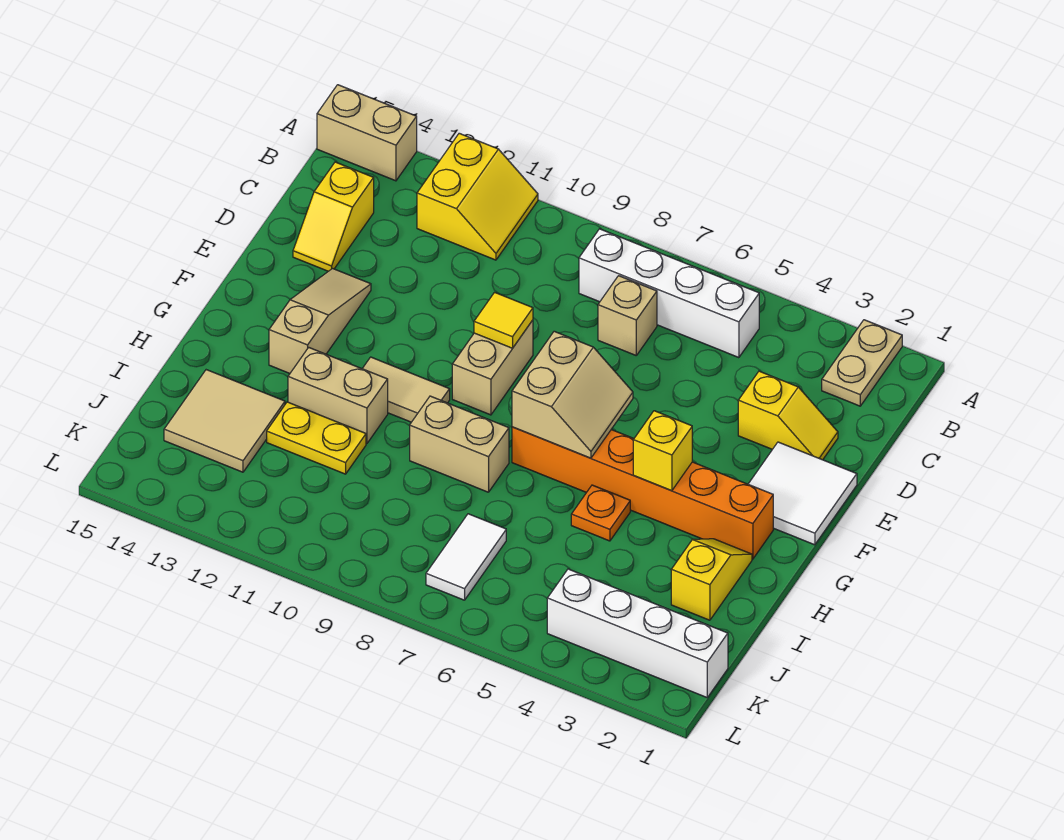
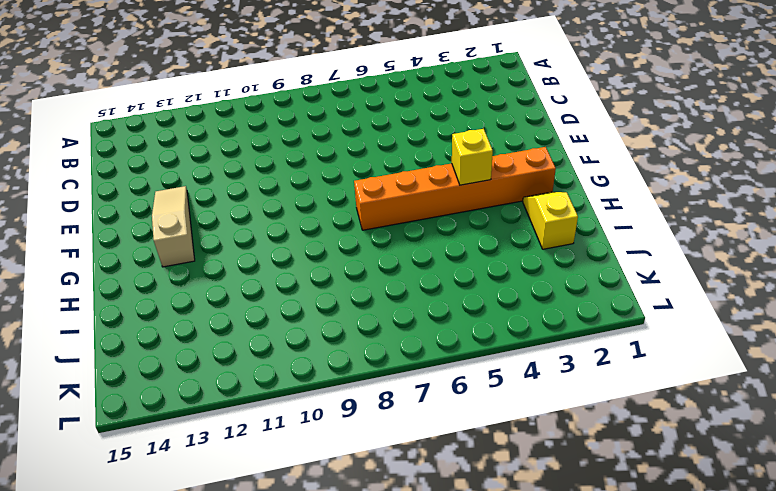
none -> tan 1x2 plate [822,320,902,406]
none -> yellow 2x2 slope [417,133,538,260]
none -> tan 1x2 brick [317,85,417,181]

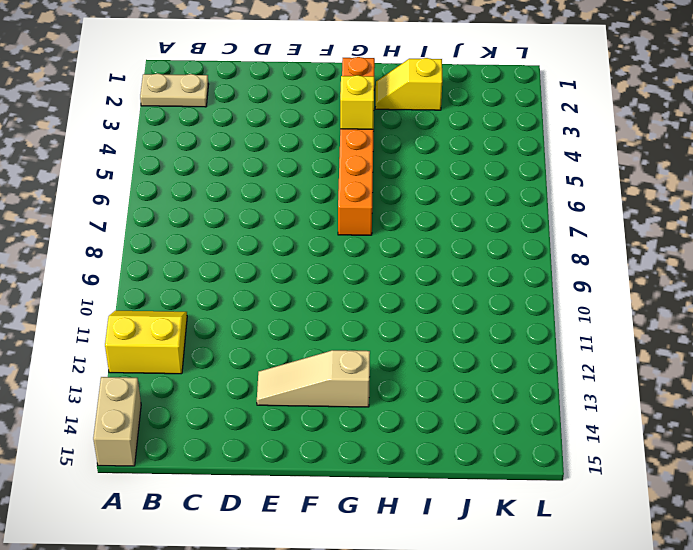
none -> white 1x4 brick [579,229,759,358]
none -> tan 1x1 brick [598,276,657,355]
none -> yellow 1x2 slope [293,162,374,271]

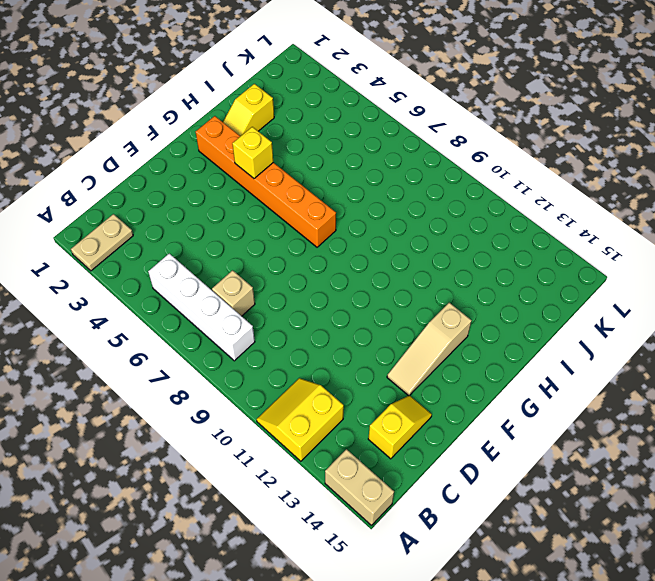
none -> yellow 1x2 slope [738,371,838,460]
none -> white 2x2 tile [748,442,857,545]
none -> tan 1x2 brick [452,320,533,415]

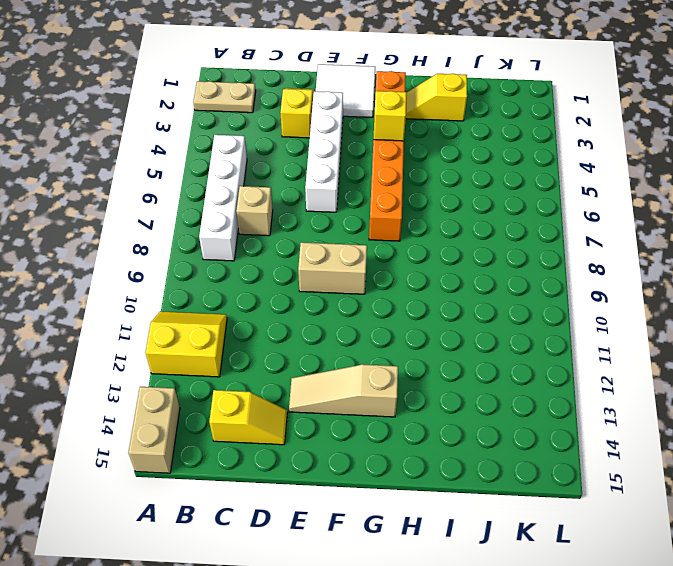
white 1x4 brick [305,91,343,212] -> white 1x4 brick moved to [547,569,728,697]
none -> tan 1x2 tile [362,357,450,422]
none -> orange 1x1 plate [571,485,630,541]
none -> tan 1x2 brick [410,396,509,492]

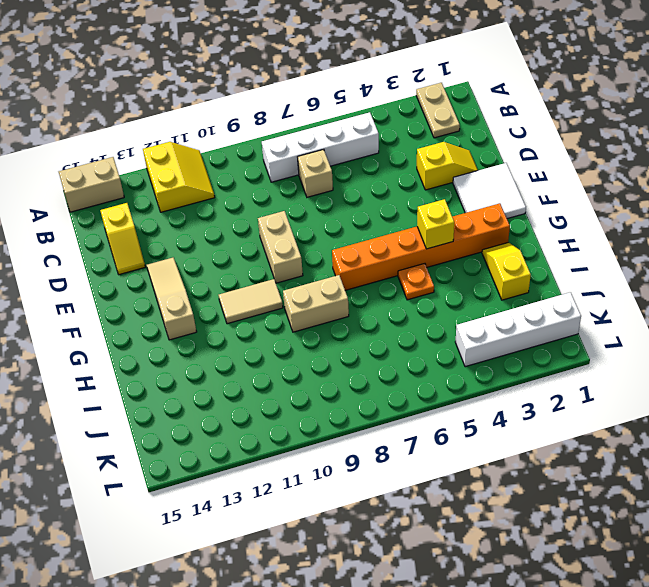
none -> tan 1x2 brick [288,347,388,444]
none -> yellow 1x2 plate [267,402,366,474]
none -> tan 2x2 tile [164,370,285,472]

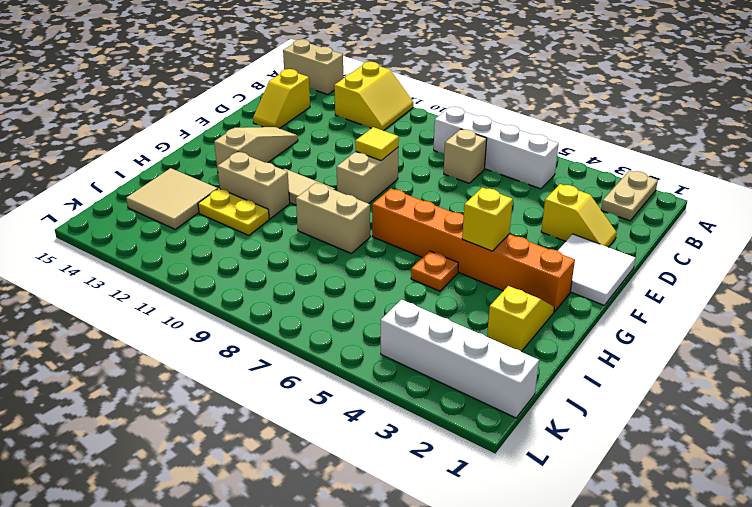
none -> white 1x2 tile [426,514,506,600]
none -> tan 2x2 slope [512,331,633,458]

